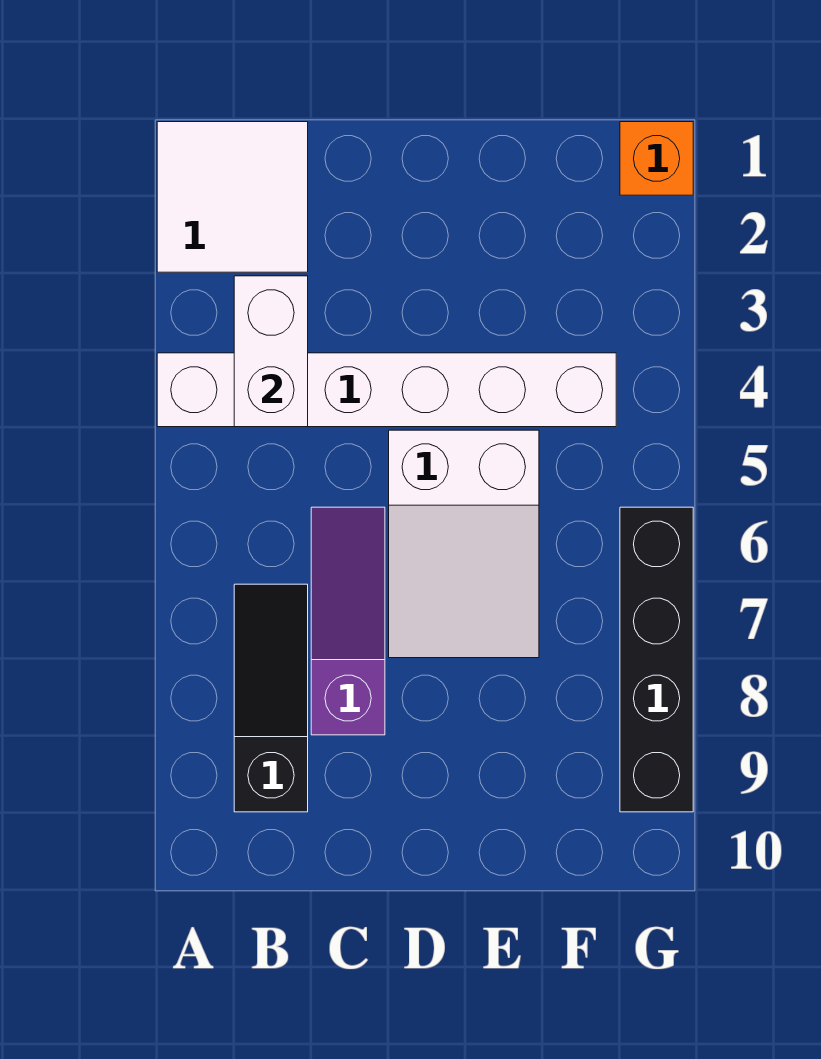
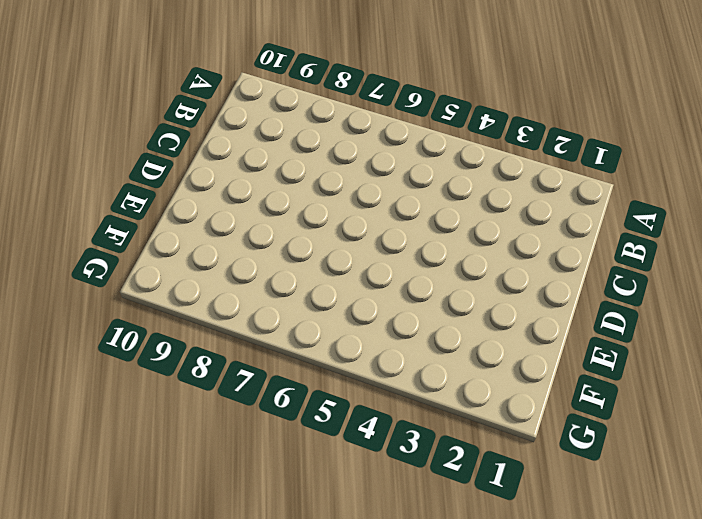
none -> white 2x2 tile [157,122,308,272]
none -> white 1x6 brick [157,353,616,427]

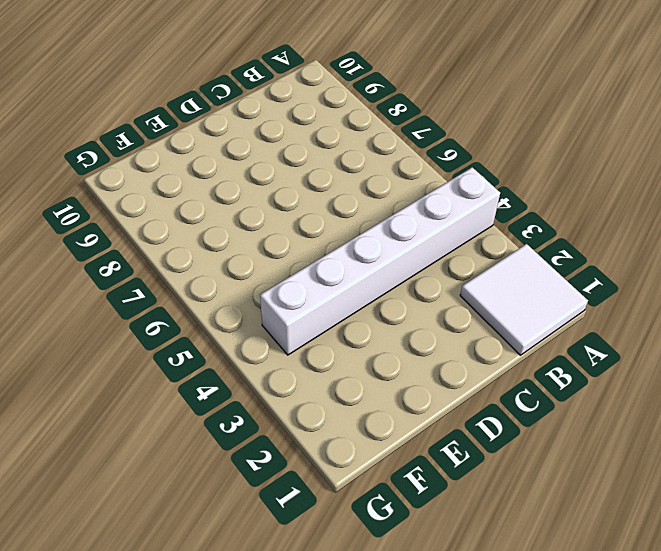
none -> black 1x3 slope [234,584,308,812]
none -> purple 1x3 slope [311,507,385,735]

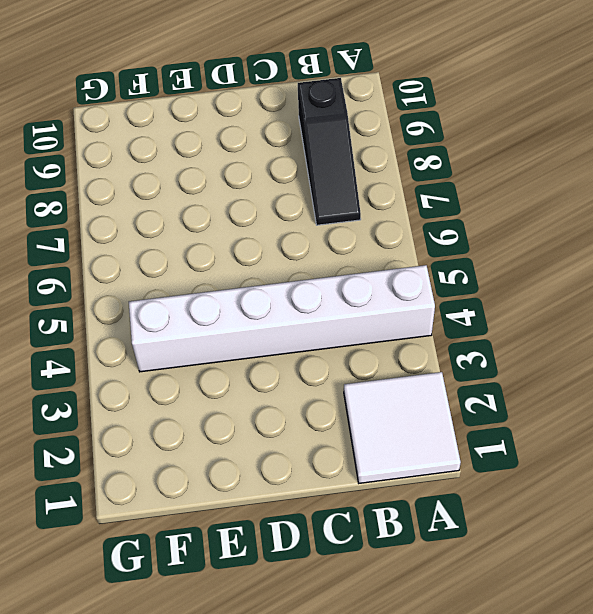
none -> purple 1x3 slope [311,507,385,735]
none -> white 2x3 slope [389,430,539,658]

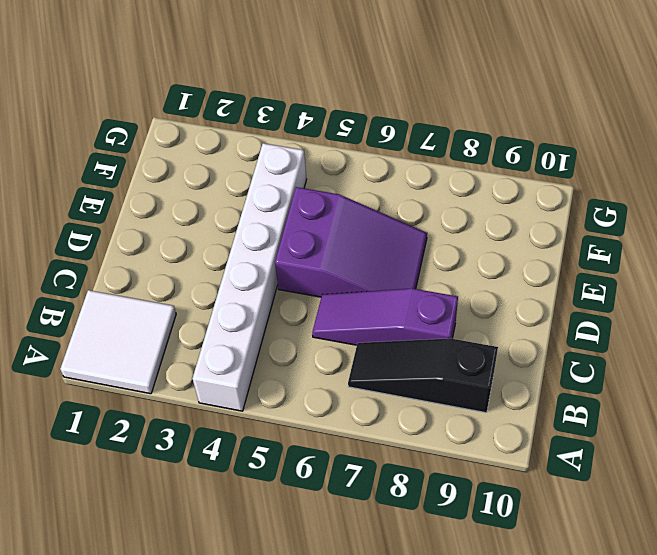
purple 2x3 slope [275,187,427,297] -> white 2x3 slope [389,430,539,658]
none -> orange 1x1 brick [620,122,693,195]
none -> black 1x4 brick [620,507,693,812]

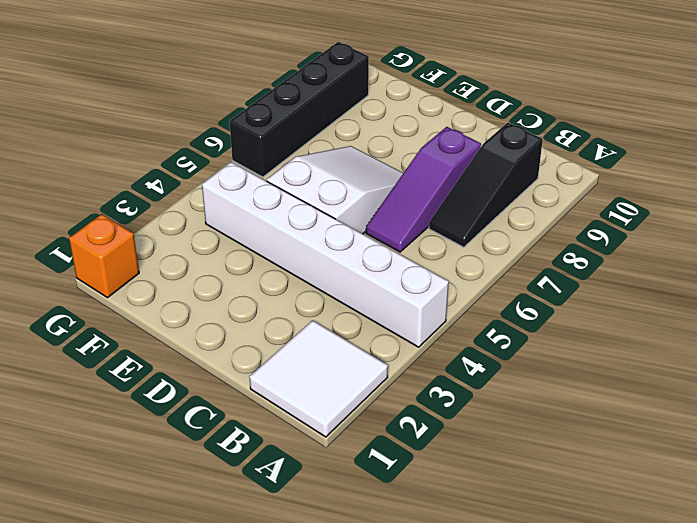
none -> white 1x2 brick [234,276,308,427]

